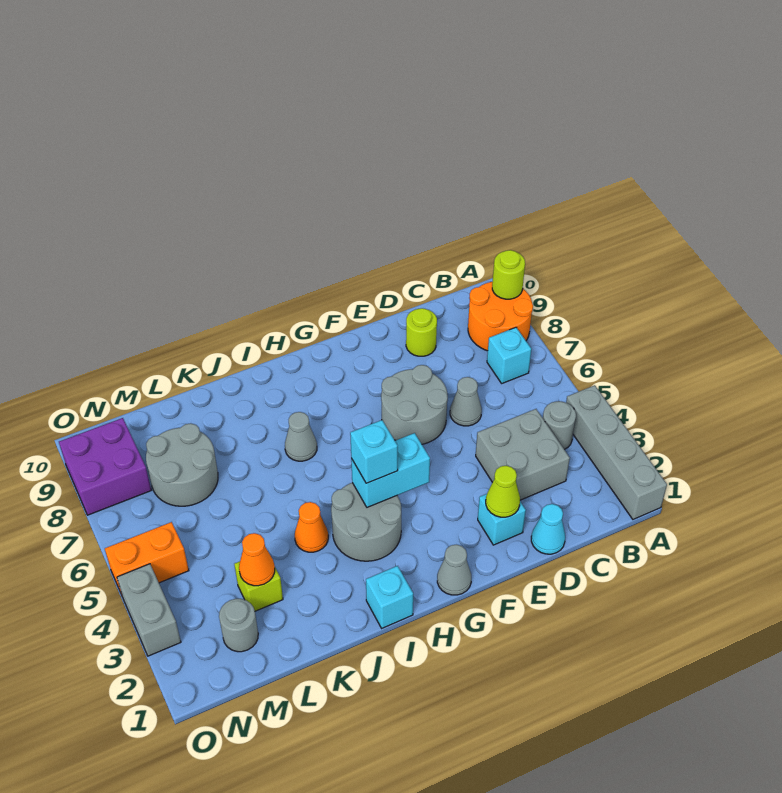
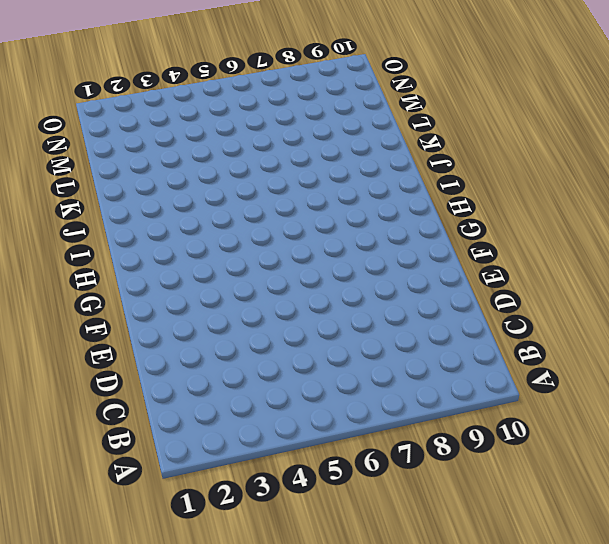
none -> grey 1x4 brick [566,385,667,519]
none -> orange 2x2 round brick [468,282,533,351]
none -> grey 1x1 round brick [543,401,576,449]

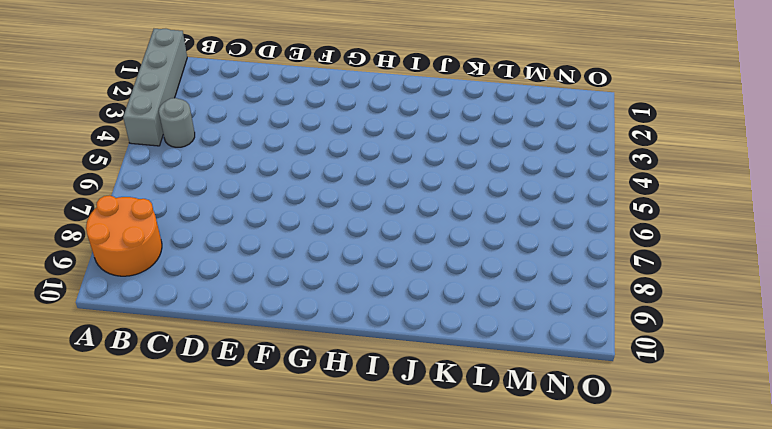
none -> cyan 1x1 brick [487,327,531,383]
none -> grey 2x2 brick [476,409,570,500]
none -> cyan 1x1 cone [531,504,565,554]

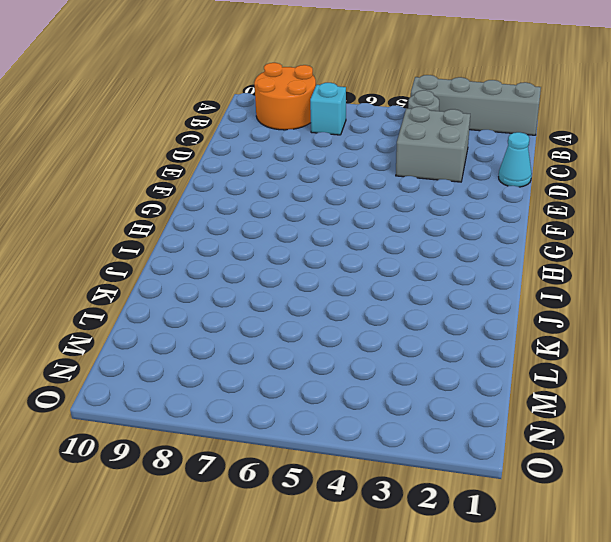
none -> grey 1x1 cone [450,377,482,426]
none -> lime 1x1 round brick [406,308,437,356]
none -> cyan 1x1 brick [478,494,526,545]

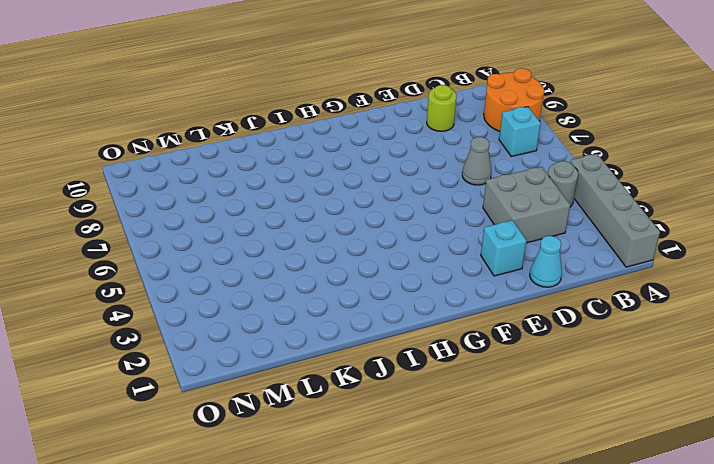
none -> grey 2x2 round brick [381,365,448,444]
none -> grey 1x1 cone [437,545,471,595]
none -> grey 2x2 round brick [331,483,401,561]

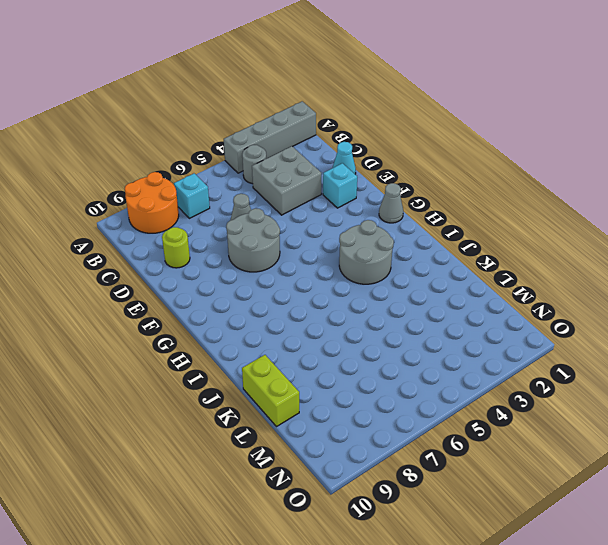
lime 1x2 brick [242,355,299,427] -> none
none -> cyan 1x1 brick [366,566,413,628]
none -> grey 1x1 cone [285,412,317,461]
none -> orange 1x1 cone [295,502,328,552]

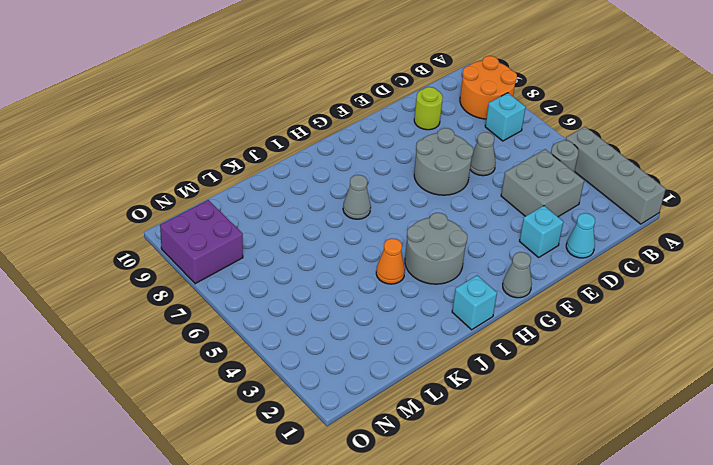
none -> lime 1x1 brick [234,561,283,611]
none -> grey 2x2 round brick [146,423,218,506]
none -> grey 1x1 round brick [219,599,258,652]

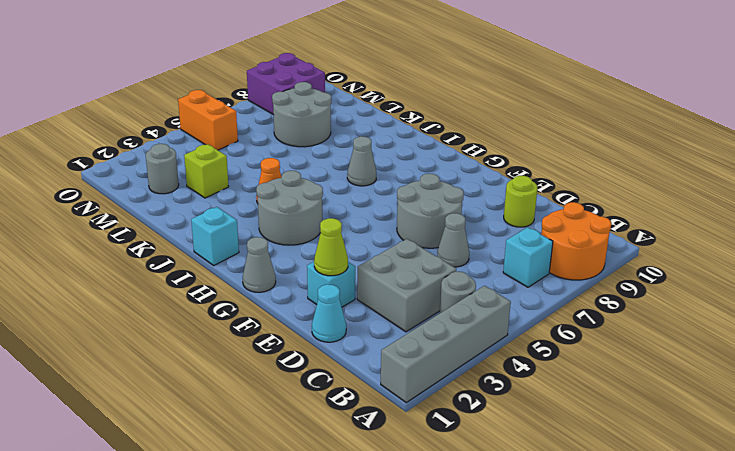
none -> grey 1x2 brick [117,564,181,656]
none -> lime 1x1 round brick [492,250,525,299]
none -> cyan 1x2 brick [351,433,430,507]

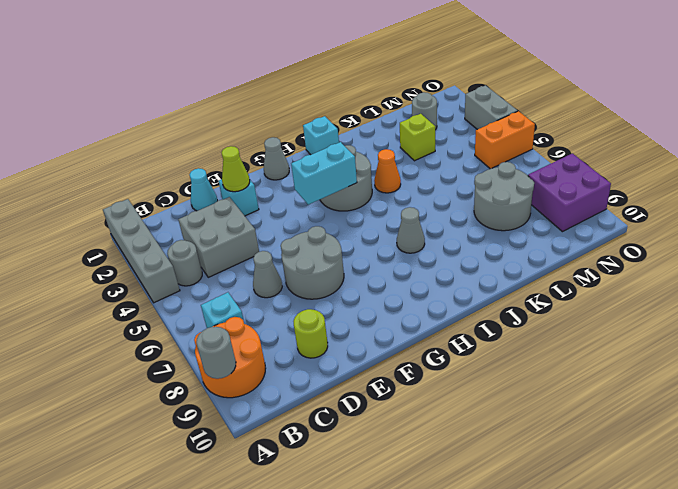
grey 1x1 round brick [196,327,236,379] -> lime 1x1 round brick [492,250,525,299]
none -> orange 1x1 cone [239,533,275,586]
none -> cyan 1x1 brick [350,420,398,483]

